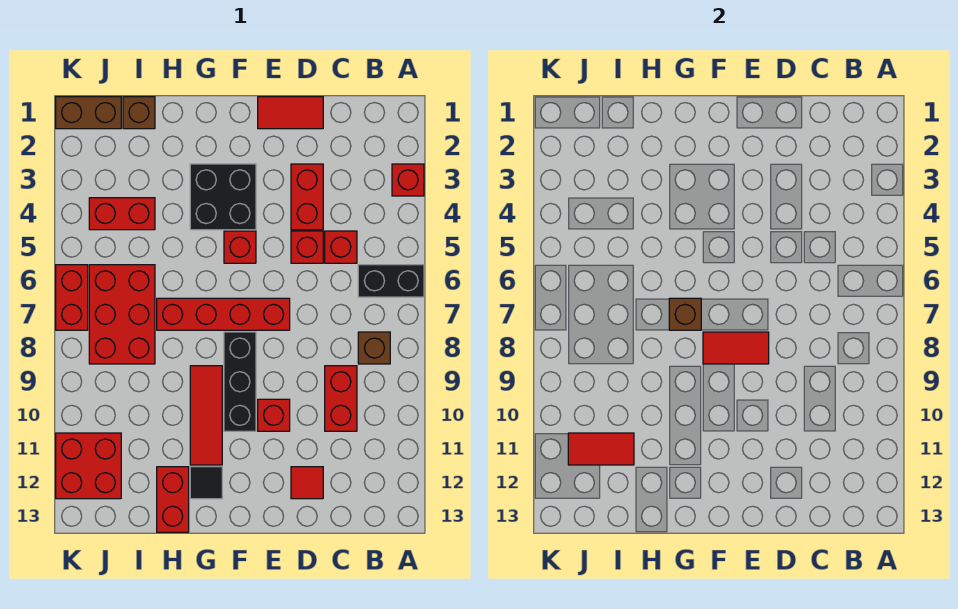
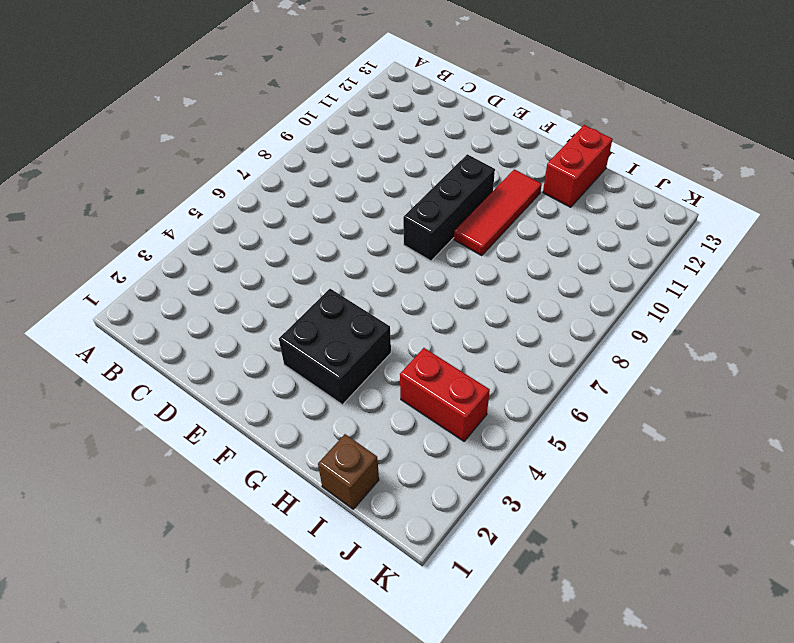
none -> red 1x1 brick [392,164,424,196]
none -> black 1x2 brick [358,265,424,297]
none -> brown 1x1 brick [358,332,390,364]

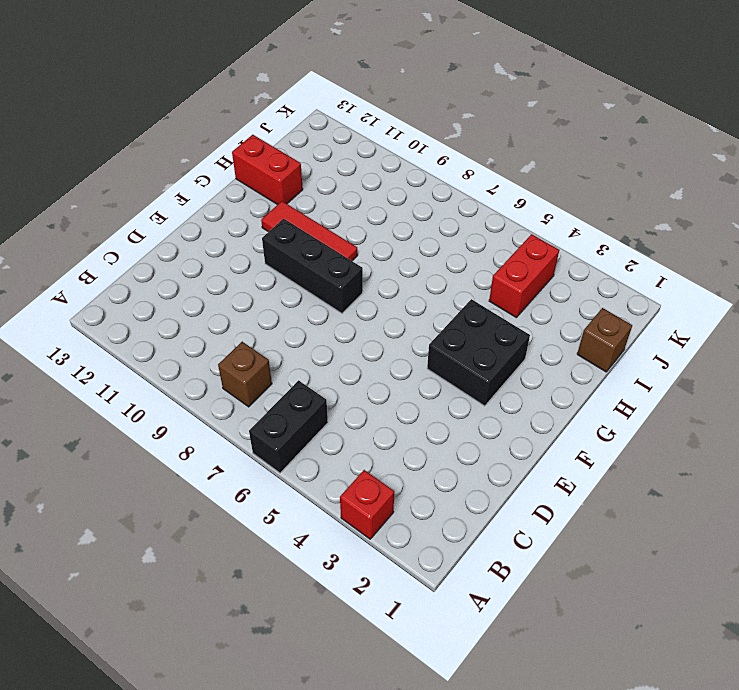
none -> red 1x1 brick [325,231,357,263]
none -> red 1x2 brick [325,366,357,431]
none -> red 1x2 tile [258,97,323,129]

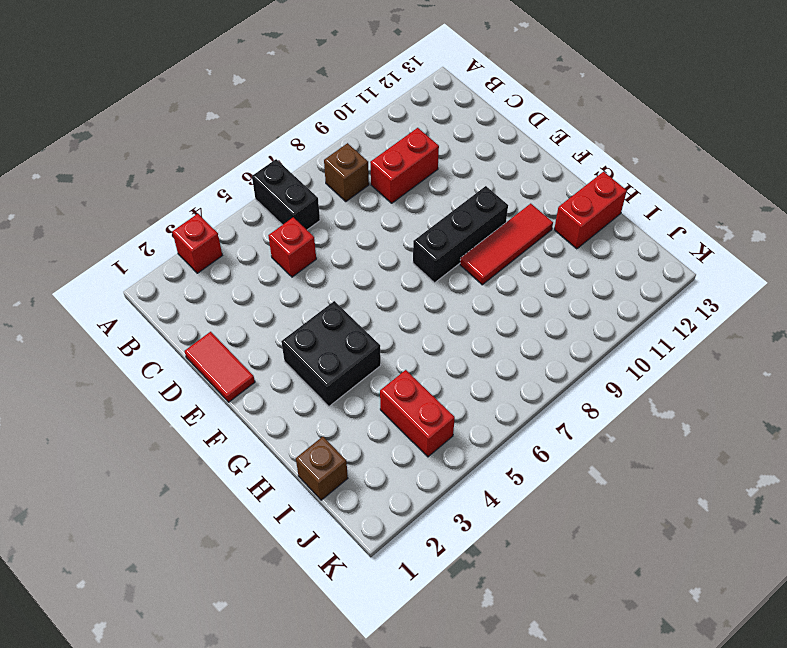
none -> red 1x2 brick [291,164,323,230]
none -> red 1x1 brick [291,231,323,263]
none -> red 1x1 tile [291,467,323,499]

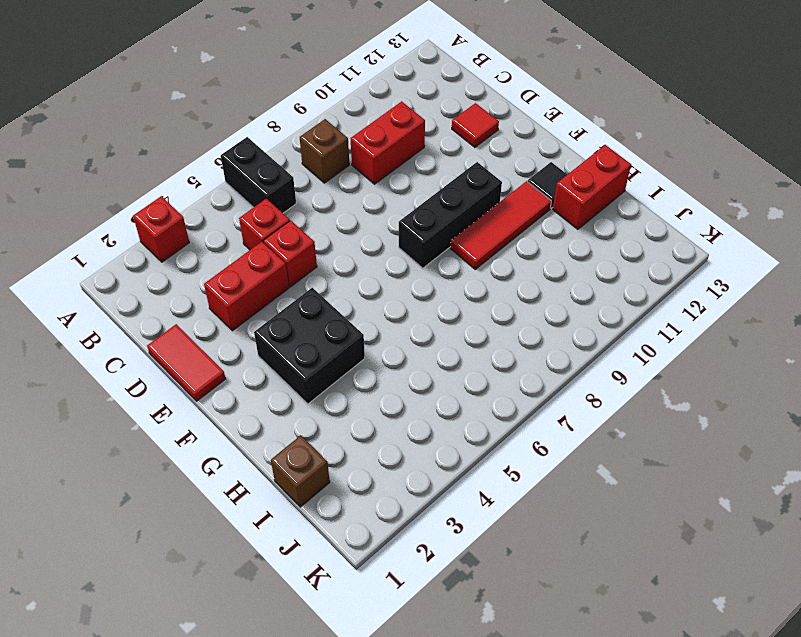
none -> red 1x4 brick [157,298,290,330]
none -> red 1x1 brick [258,399,290,431]
none -> red 1x1 brick [224,231,256,263]

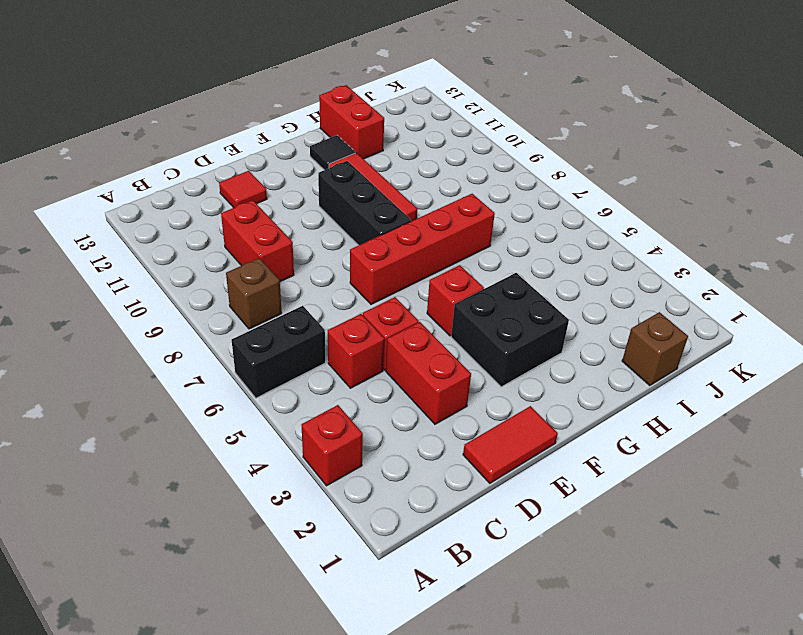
none -> red 1x1 brick [258,399,290,431]
none -> red 1x2 brick [89,198,155,230]
none -> red 2x3 brick [89,265,155,364]

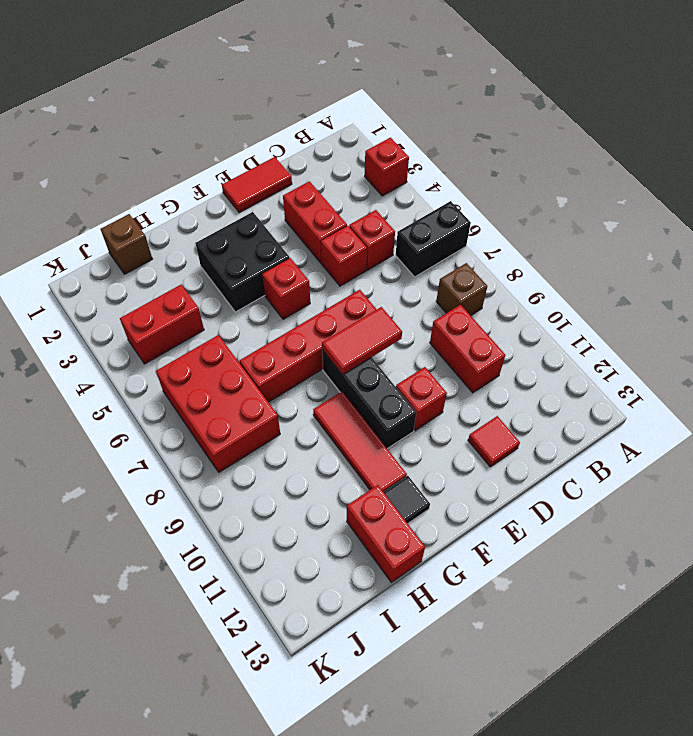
none -> brown 1x2 brick [56,97,121,129]
none -> red 2x2 brick [56,433,121,499]
none -> red 1x2 brick [56,265,88,330]

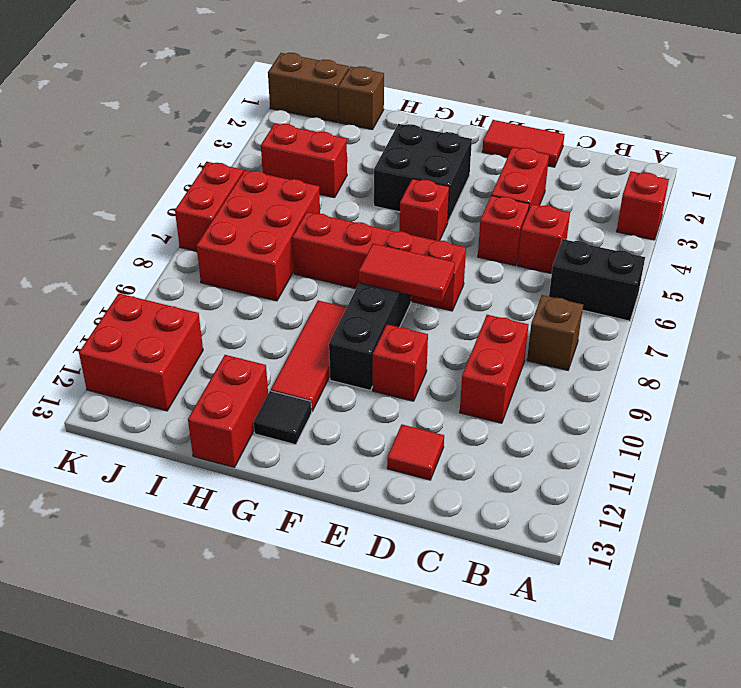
none -> brown 1x1 brick [669,298,701,330]
none -> red 1x2 tile [568,433,634,465]

